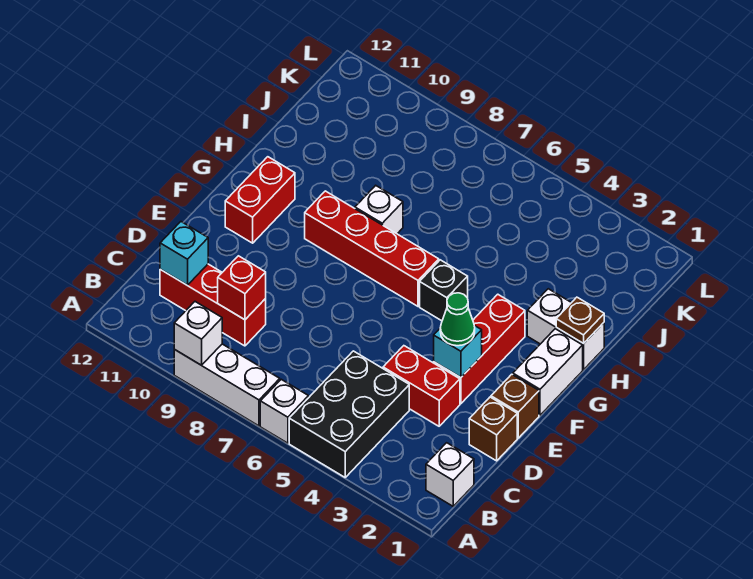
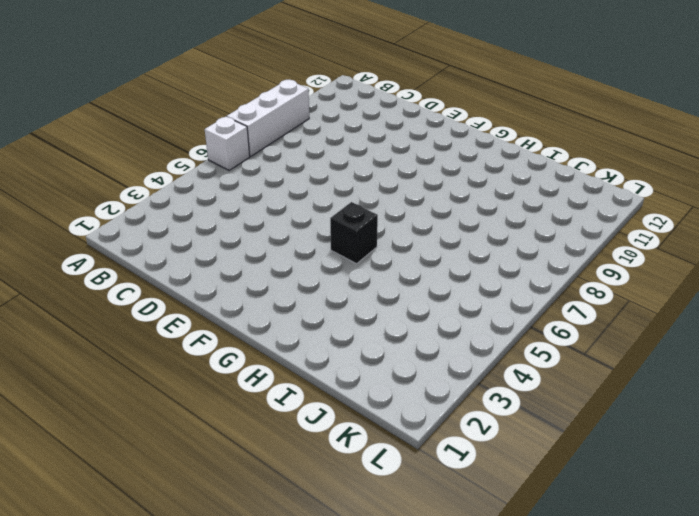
none -> black 2x3 brick [289,351,409,477]
none -> white 1x1 brick [426,443,474,506]
none -> red 1x3 brick [160,264,266,346]

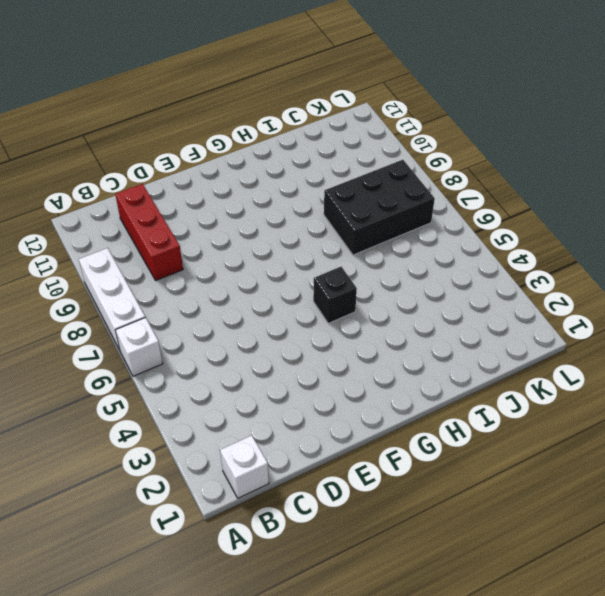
black 2x3 brick [324,160,435,255] -> black 2x3 brick moved to [289,351,409,477]
none -> brown 1x1 brick [469,397,517,461]
none -> red 1x2 brick [383,346,460,426]
none -> brown 1x1 brick [491,374,539,438]

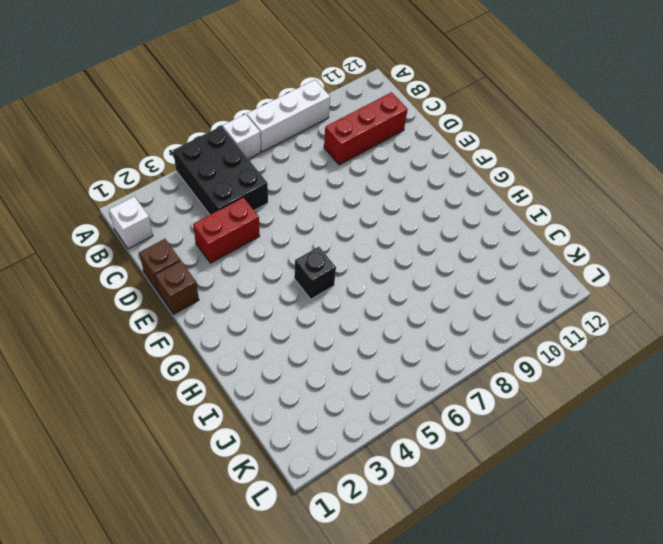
none -> red 1x3 brick [434,294,525,404]
none -> white 1x2 brick [513,329,583,415]
none -> red 1x2 brick [225,157,295,243]

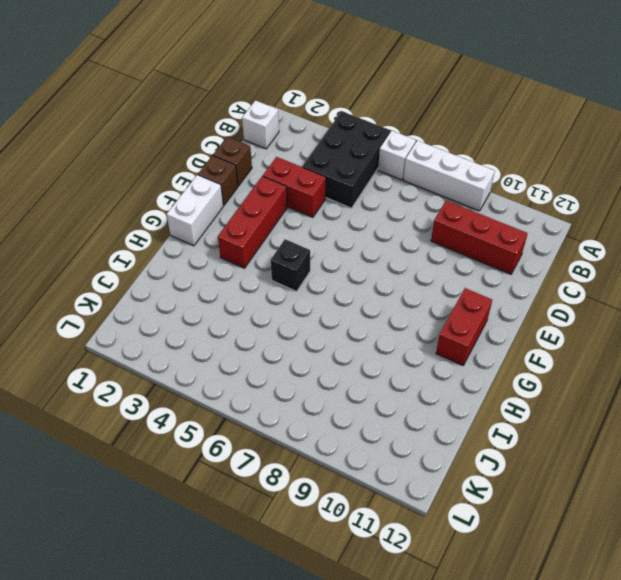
none -> red 1x4 brick [305,191,439,306]
none -> white 1x2 brick [527,289,604,370]
none -> white 1x1 brick [355,186,403,234]

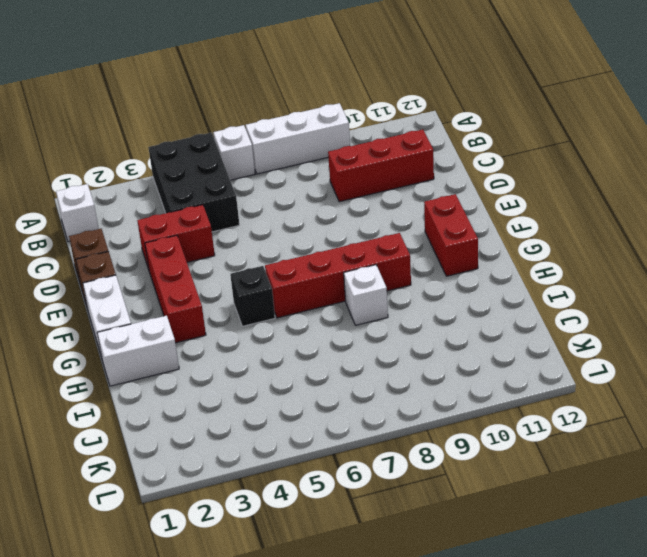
none -> white 1x1 brick [174,302,222,365]
none -> red 1x1 brick [218,256,266,320]
none -> cyan 1x1 brick [160,222,208,285]

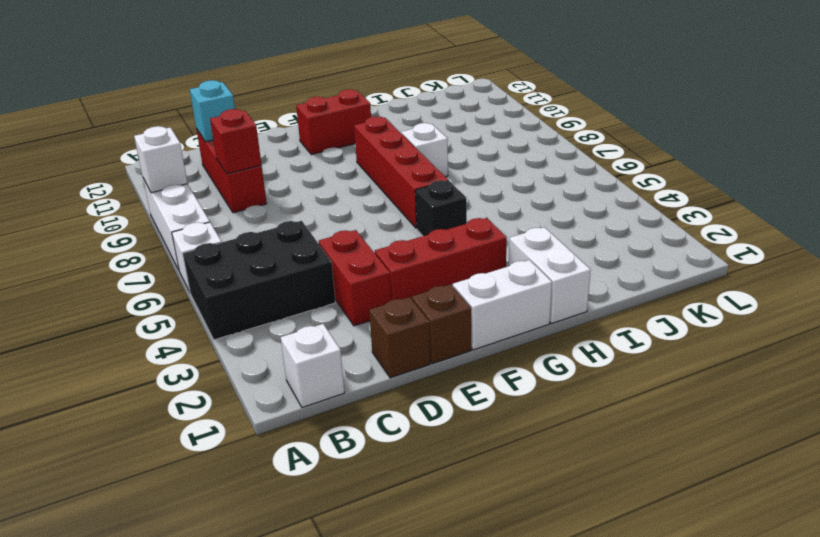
none -> cyan 1x1 brick [434,325,482,377]
none -> brown 1x1 plate [556,297,604,344]
none -> green 1x1 cone [440,293,475,346]

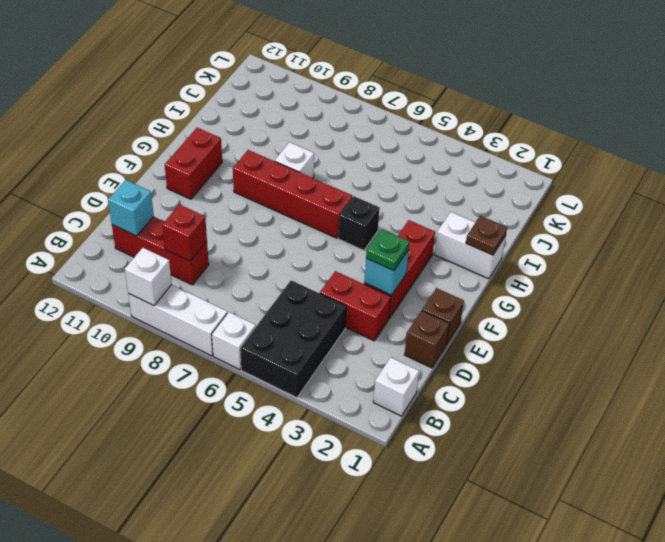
green 1x1 plate [366,229,409,271] -> green 1x1 cone [440,293,475,346]
none -> white 1x2 brick [513,329,583,415]

